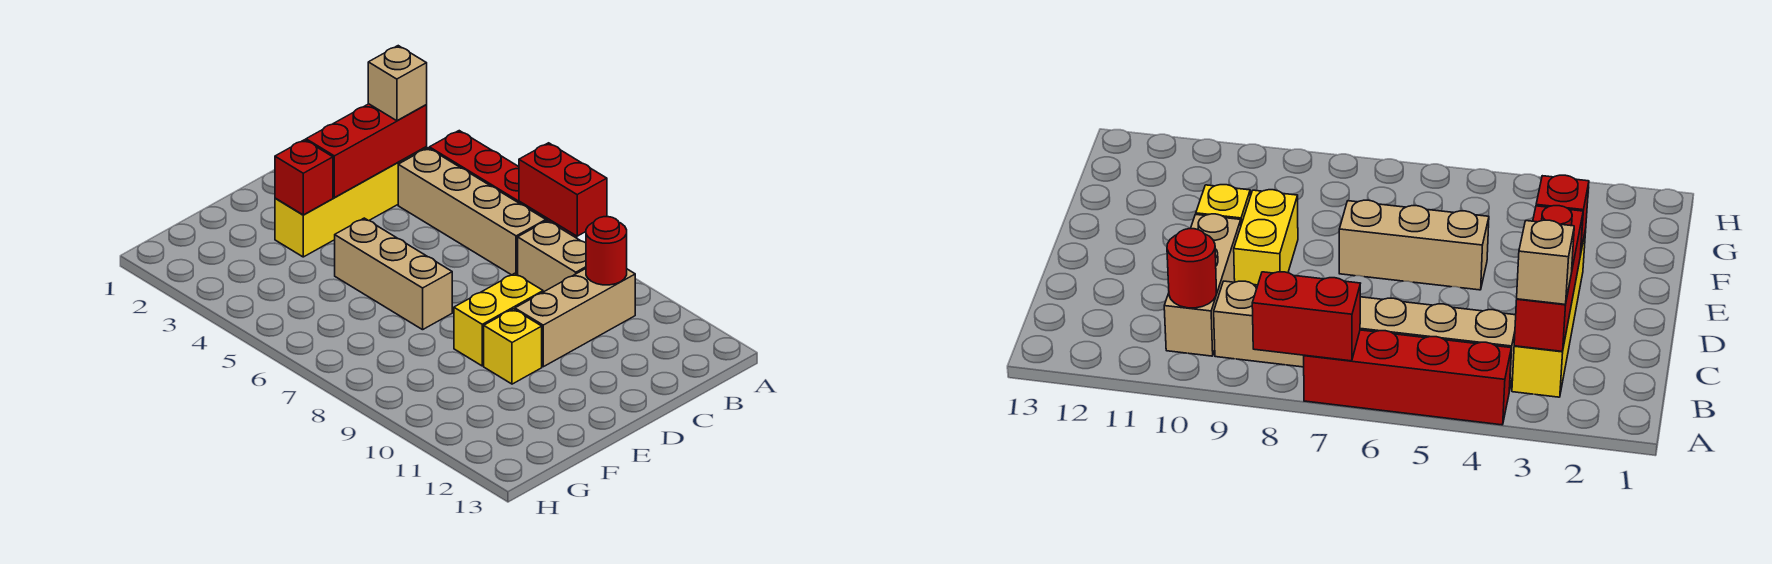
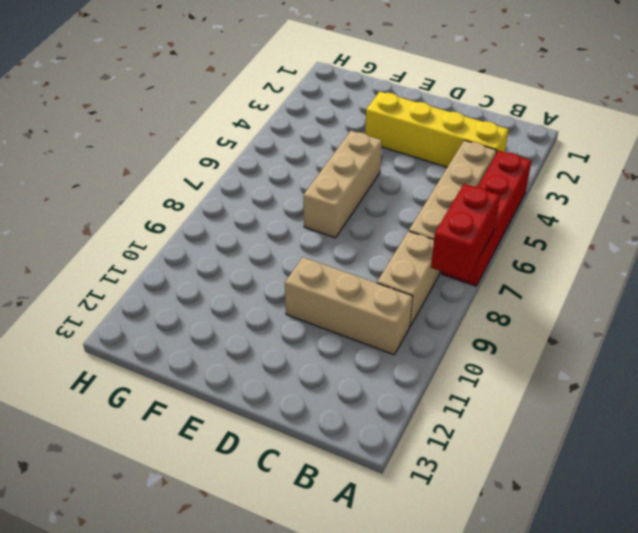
none -> yellow 1x2 brick [454,273,543,366]
none -> yellow 1x1 brick [484,309,542,384]
none -> red 1x3 brick [306,104,427,198]

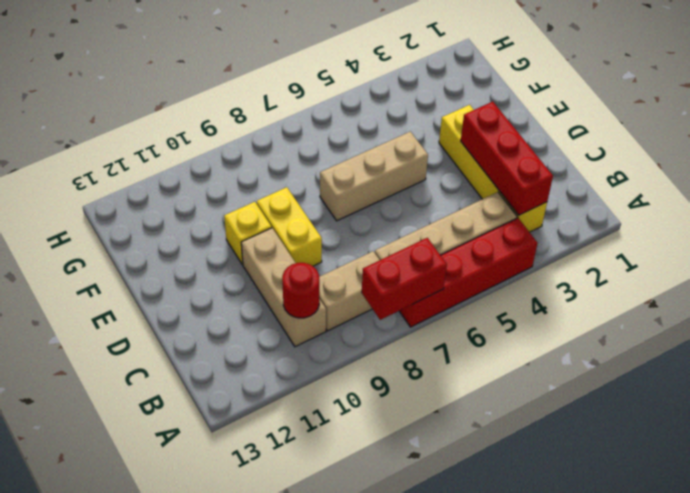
none -> red 1x1 brick [275,140,333,215]
none -> tan 1x1 brick [368,46,427,121]

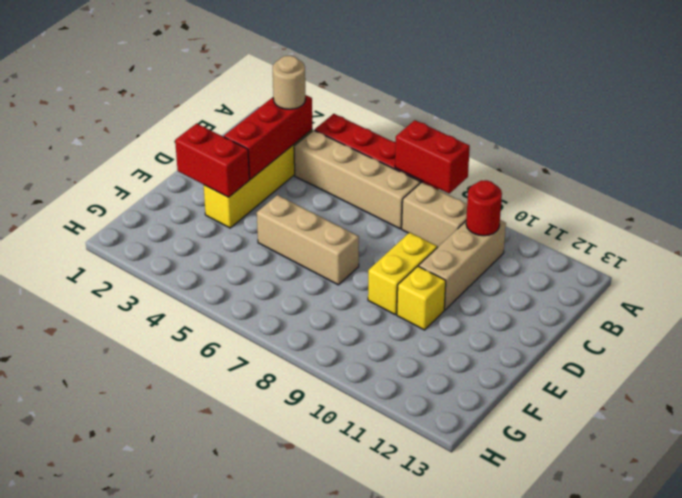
tan 1x1 round brick [273,56,305,109] -> tan 1x1 brick [368,46,427,121]
red 1x2 brick [175,124,249,197] -> red 1x1 brick [275,140,333,215]

